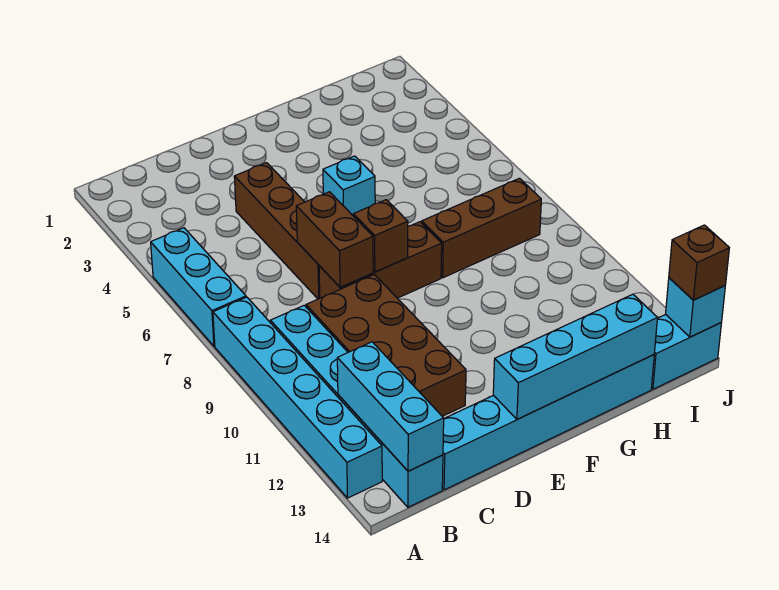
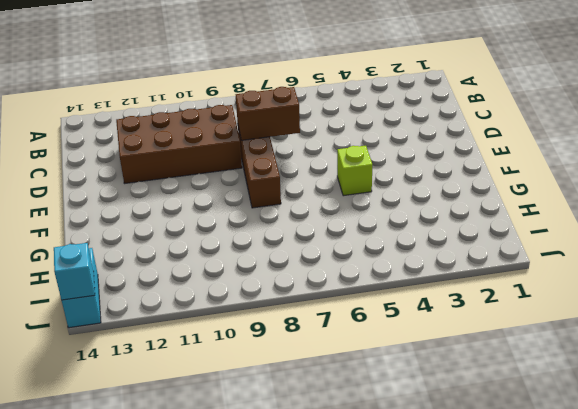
lime 1x1 brick [337,146,372,196] -> cyan 1x1 brick [323,156,375,215]
none -> cyan 1x3 brick [151,228,246,346]
none -> cyan 1x6 brick [213,297,382,498]
none -> cyan 1x6 brick [270,305,443,507]

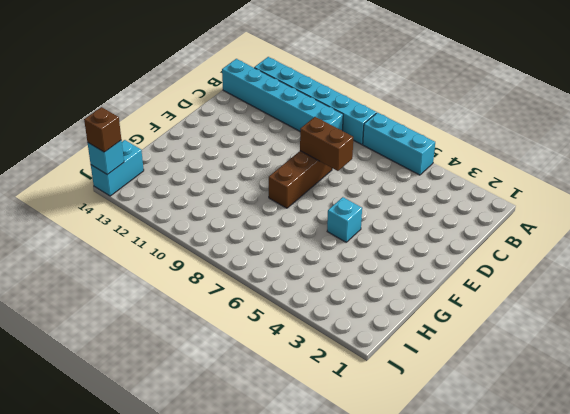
none -> brown 2x4 brick [306,275,466,416]
none -> cyan 1x6 brick [442,355,654,490]
none -> brown 1x4 brick [234,163,320,299]

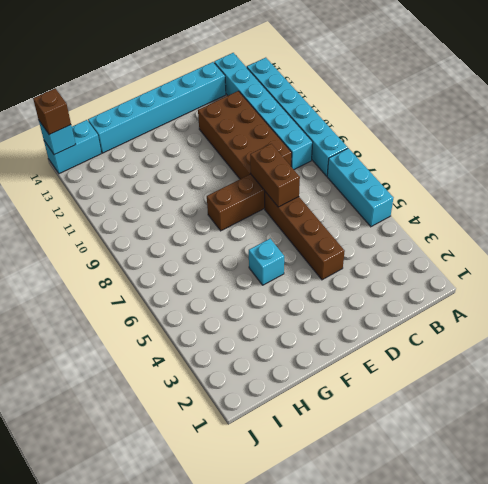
none -> brown 1x3 brick [422,178,541,278]
none -> cyan 1x3 brick [337,342,444,471]
none -> brown 1x1 brick [353,200,408,272]

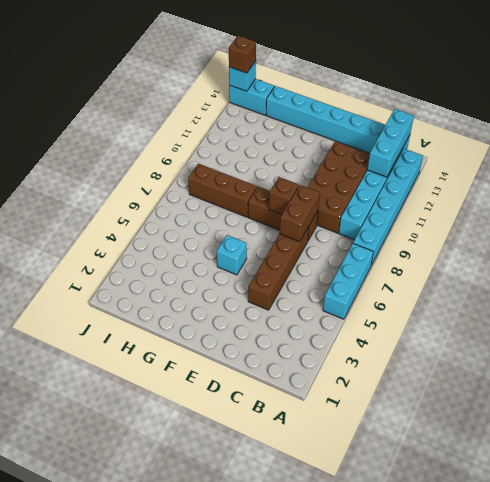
none -> cyan 1x4 brick [493,294,657,419]

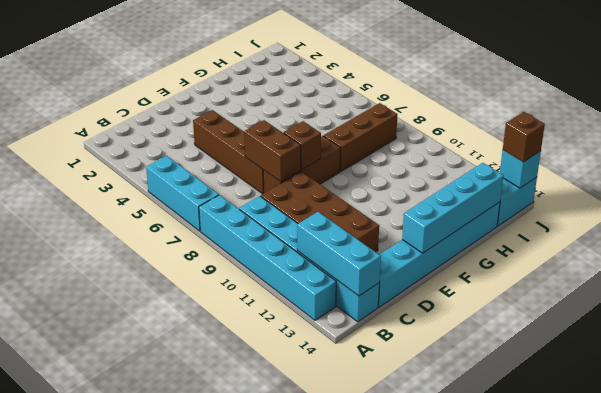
none -> cyan 1x1 brick [323,156,375,215]

